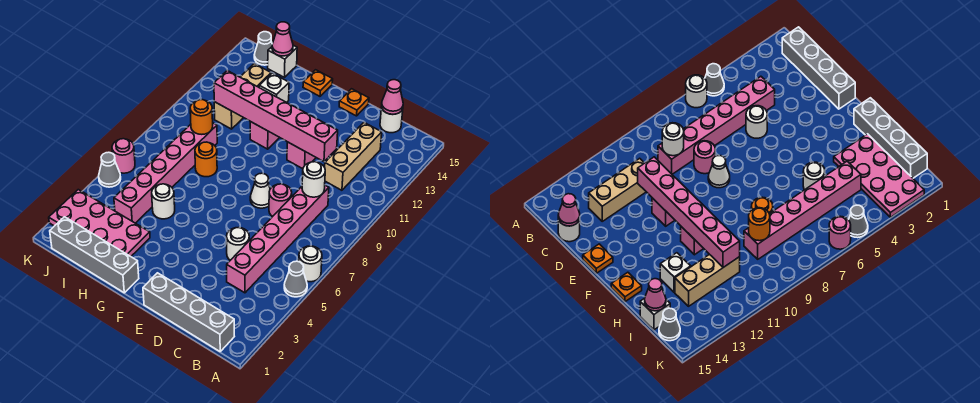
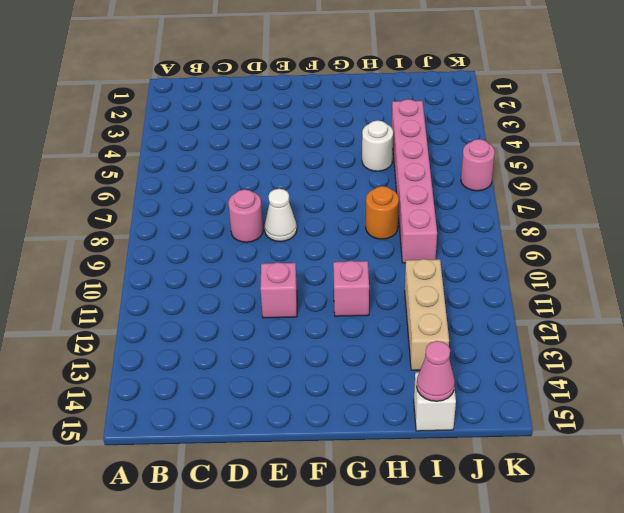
none -> grey 1x1 cone [284,261,307,297]
none -> white 1x1 round brick [299,246,322,282]
none -> grey 1x4 brick [143,273,234,351]

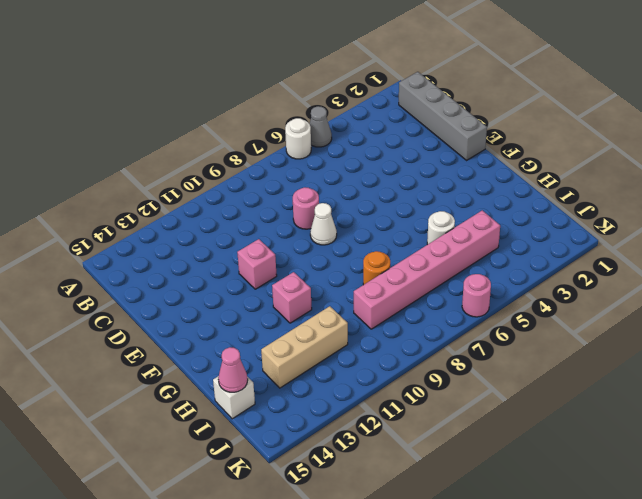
none -> pink 1x6 brick [227,185,329,293]
none -> tan 1x3 brick [325,123,382,190]
none -> white 1x1 round brick [380,107,403,133]

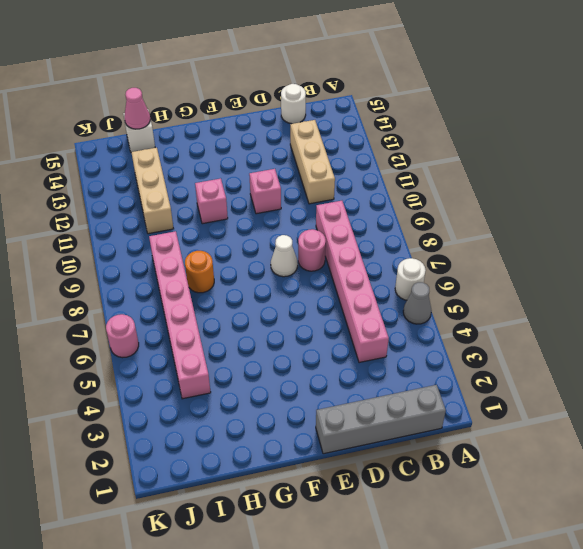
none -> white 1x1 round brick [227,228,249,260]
none -> orange 1x1 plate [339,89,369,116]
none -> grey 1x4 brick [50,217,139,293]

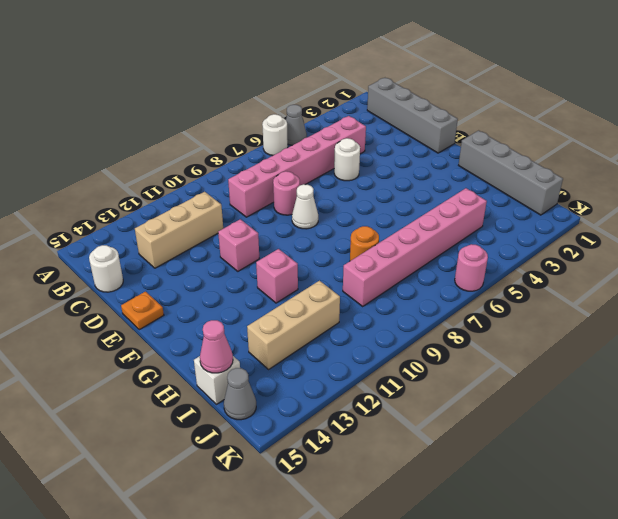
none -> orange 1x1 plate [303,70,333,96]
none -> pink 2x4 plate [49,190,150,256]
none -> white 1x1 round brick [152,184,175,219]

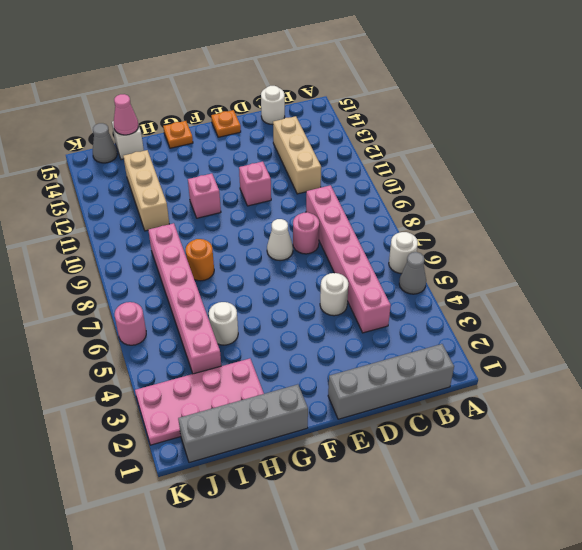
none -> white 1x1 brick [259,73,289,102]
none -> grey 1x1 cone [99,152,121,187]
none -> white 1x1 round brick [302,162,325,197]

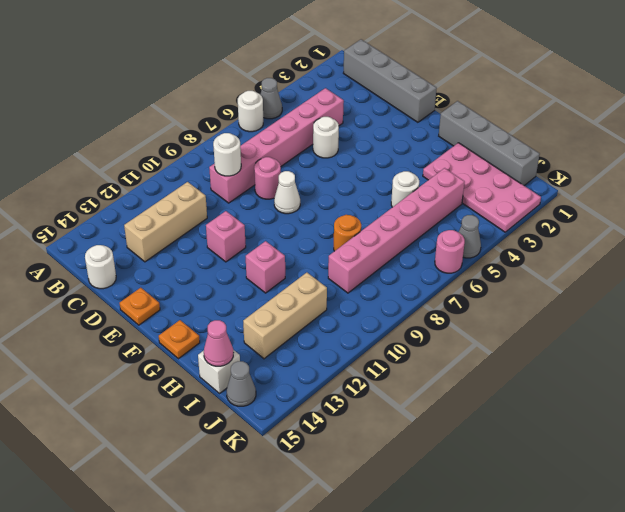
none -> white 1x1 brick [259,73,289,102]
none -> pink 1x1 cone [382,80,403,114]
none -> pink 1x6 brick [214,70,338,162]

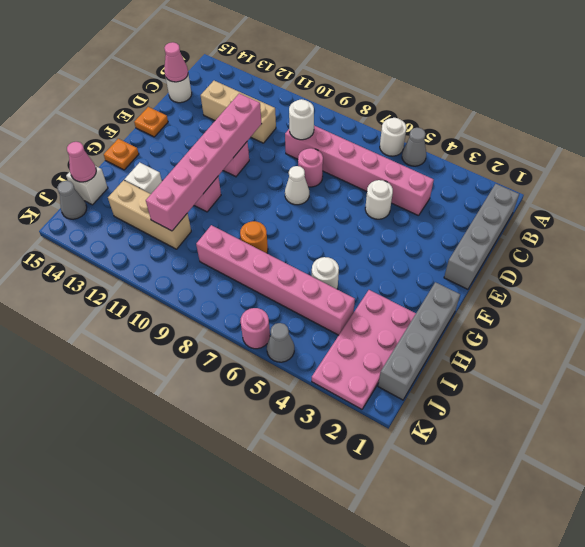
none -> orange 1x1 round brick [190,100,213,134]

